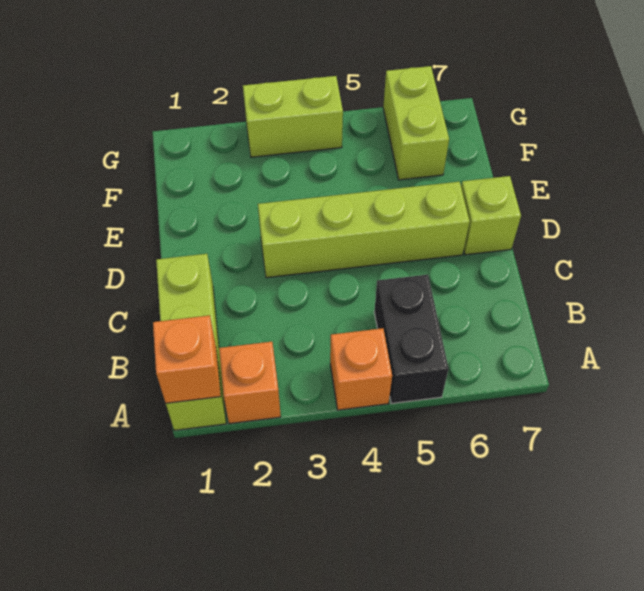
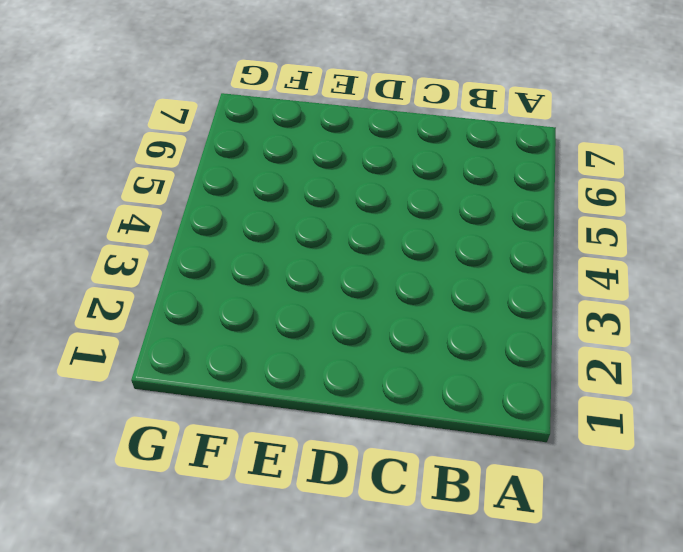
none -> lime 1x3 brick [156,254,226,430]
none -> orange 1x1 brick [219,342,281,424]

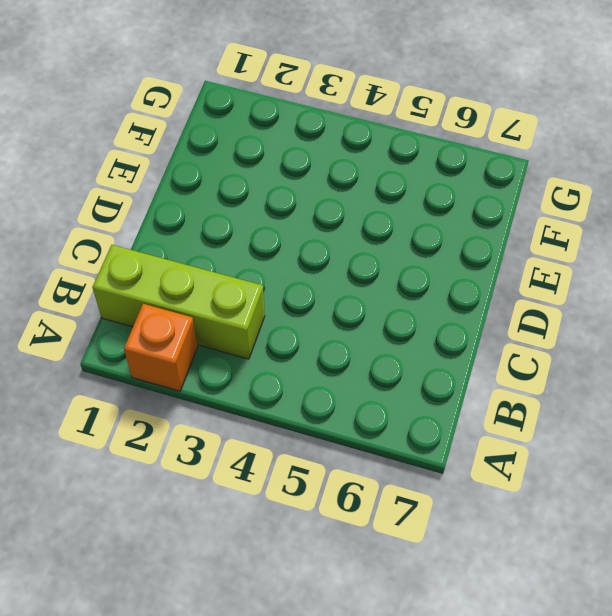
lime 1x3 brick [92,245,265,359] -> lime 1x3 brick turned to [156,254,226,430]
none -> orange 1x1 brick [330,328,392,410]
none -> black 1x2 brick [374,275,449,403]

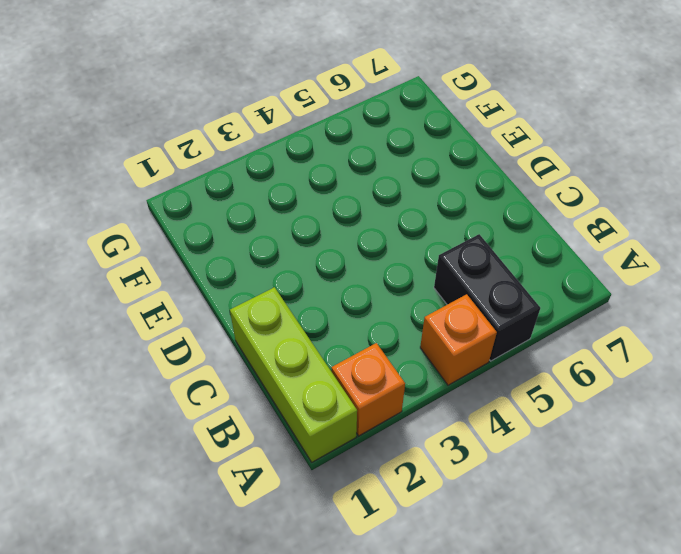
none -> lime 1x4 brick [258,182,470,278]
none -> lime 1x1 brick [461,176,521,255]

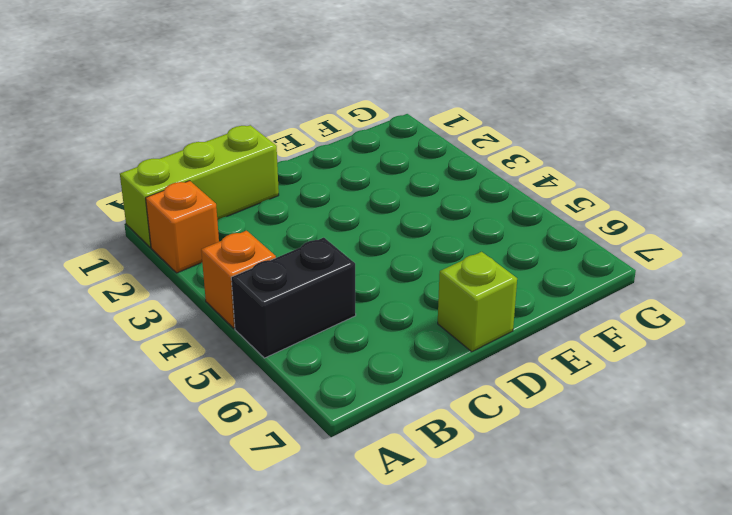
none -> lime 1x4 brick [258,182,470,278]
none -> lime 1x2 brick [383,66,449,180]

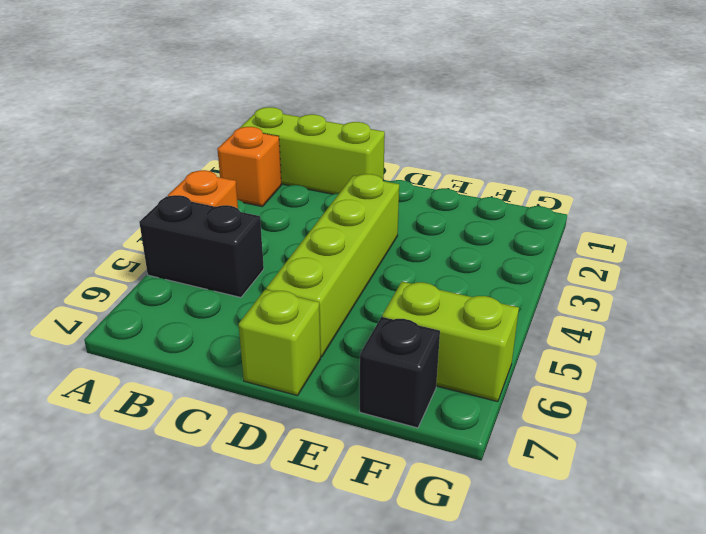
black 1x1 brick [360,317,440,428] -> none
none -> lime 1x2 brick [243,76,343,157]
none -> orange 1x1 brick [153,315,221,403]

